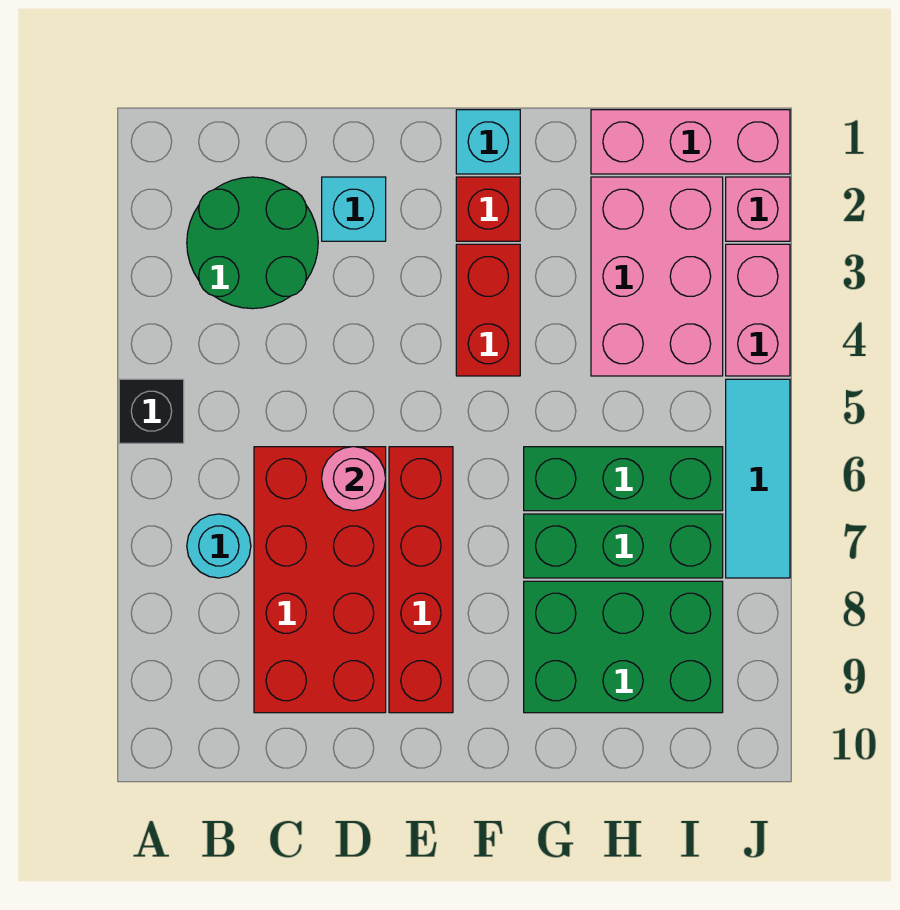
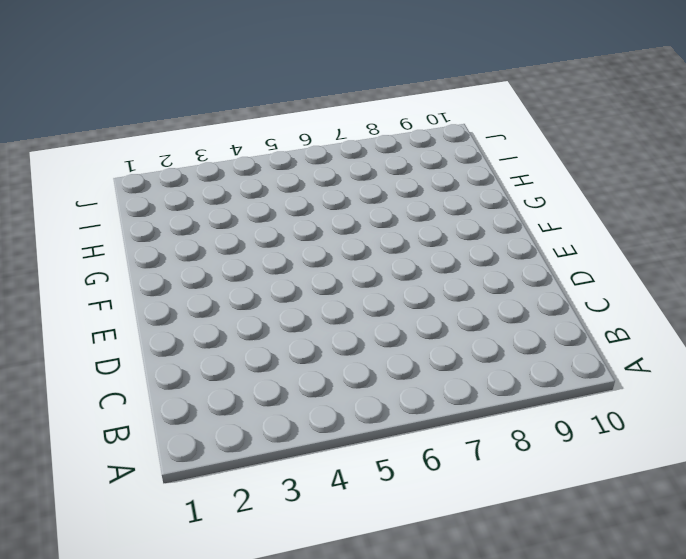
none -> black 1x1 brick [119,379,184,443]
none -> green 2x2 round brick [187,177,318,309]
none -> cyan 1x1 round brick [187,514,251,578]

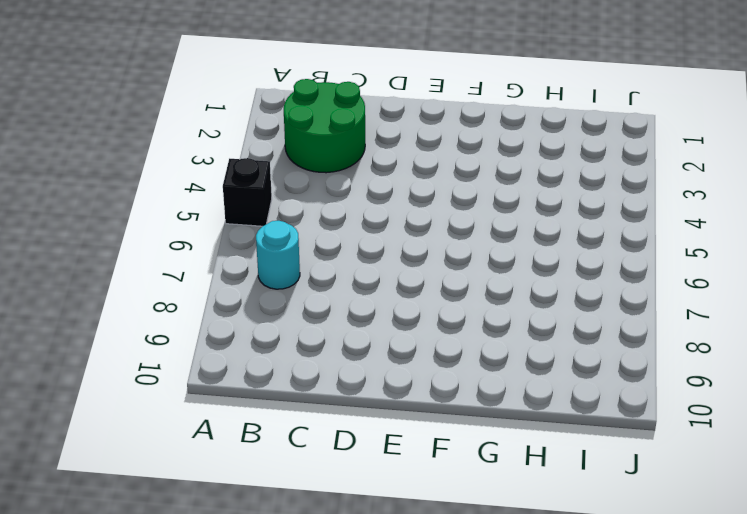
none -> red 2x4 brick [254,447,386,713]
none -> cyan 1x1 brick [322,177,386,241]
none -> red 1x4 brick [389,447,453,713]

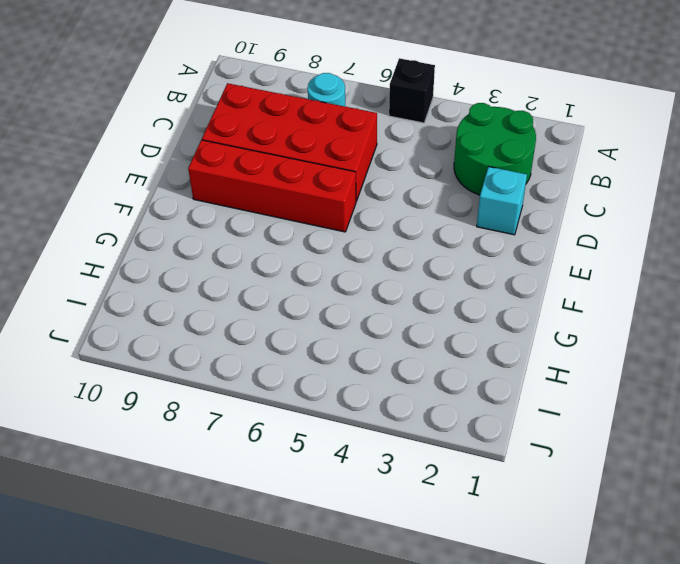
none -> cyan 1x1 brick [456,110,520,174]
none -> red 1x1 brick [456,177,520,241]
none -> red 1x2 brick [456,244,520,376]

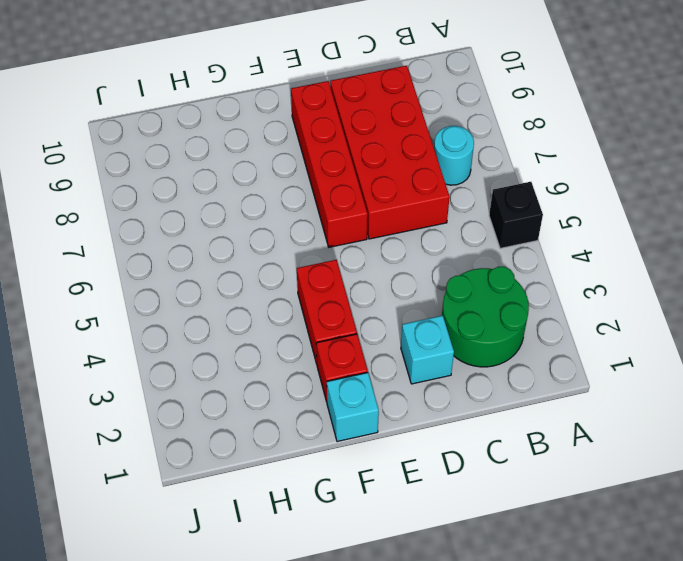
none -> green 1x3 brick [524,447,723,511]
none -> green 1x3 brick [524,514,723,578]
none -> green 2x3 brick [524,581,723,713]

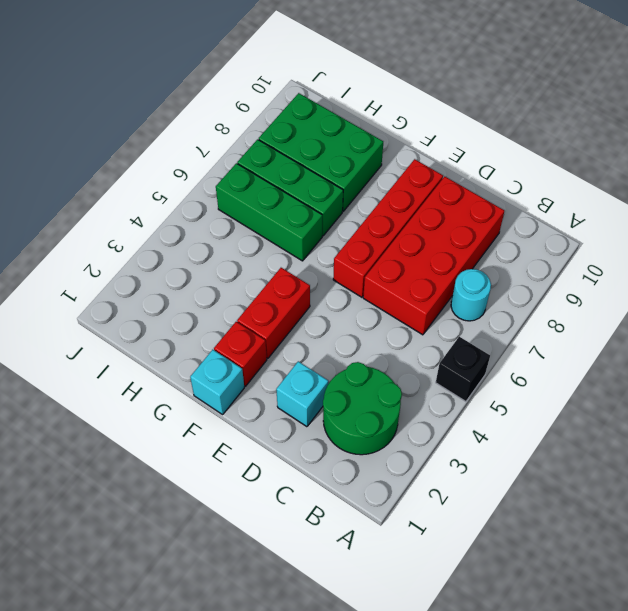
none -> pink 1x3 brick [591,110,790,174]
none -> pink 2x3 brick [591,177,723,376]
none -> pink 1x1 brick [726,177,790,241]

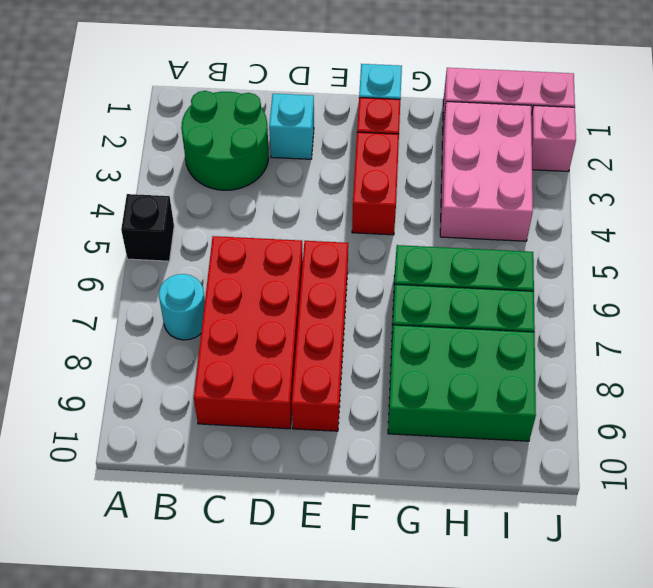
none -> pink 1x2 brick [726,244,790,376]
none -> cyan 1x3 tile [726,379,790,578]
none -> pink 1x1 round brick [322,447,386,511]

